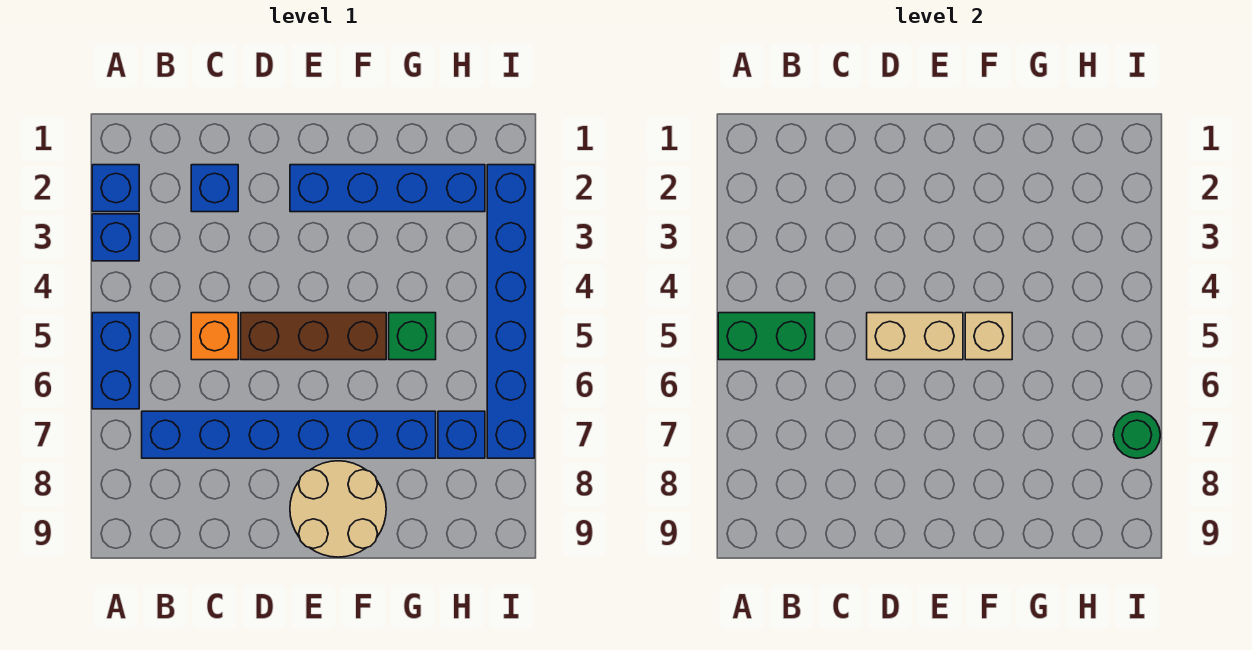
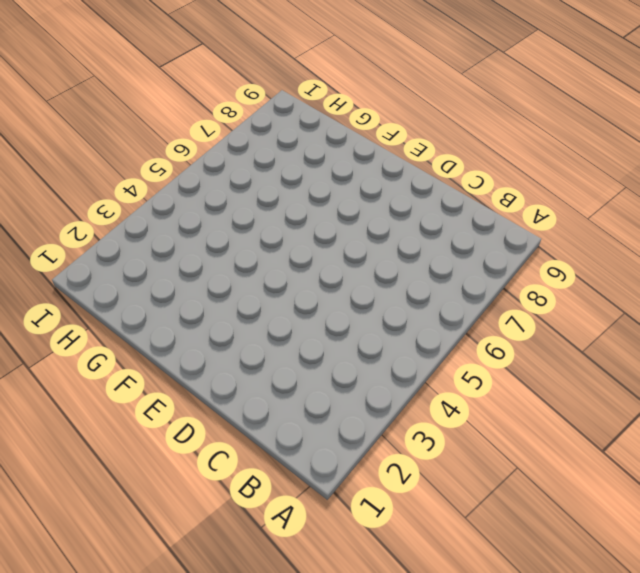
none -> blue 1x1 brick [92,165,139,212]
none -> blue 1x1 brick [92,214,139,261]
none -> blue 1x2 brick [92,313,139,409]

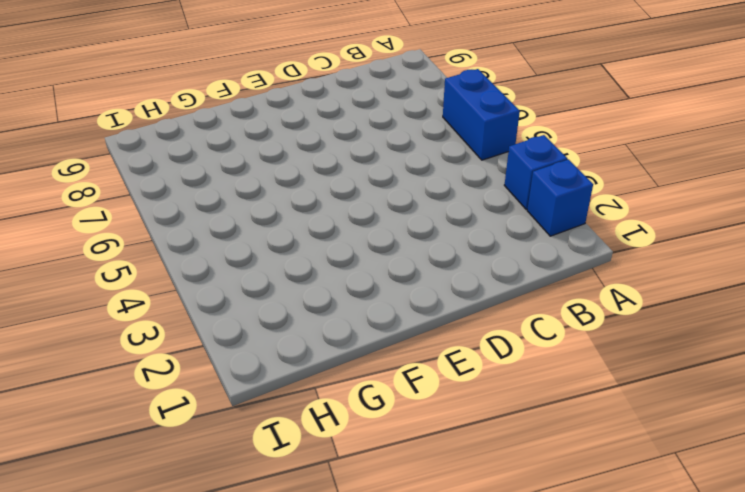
none -> blue 1x6 brick [142,411,436,458]
none -> blue 1x1 brick [191,165,238,212]
none -> orange 1x1 brick [191,313,238,360]

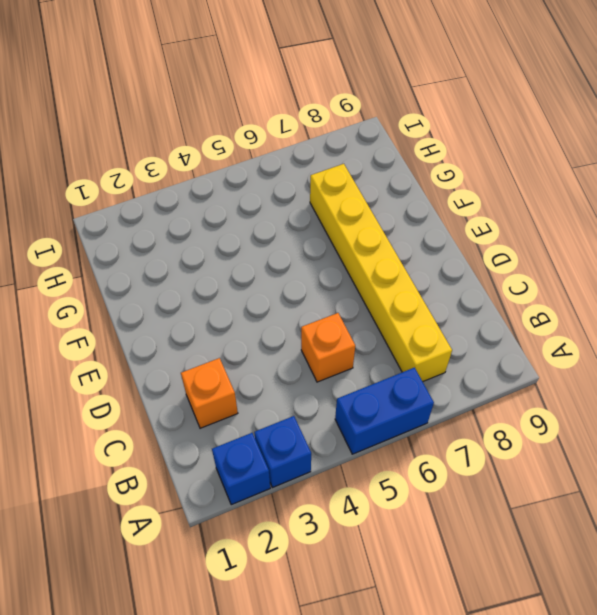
yellow 1x6 brick [310,164,452,382] -> blue 1x6 brick [142,411,436,458]
orange 1x1 brick [181,358,238,428] -> blue 1x1 brick [191,165,238,212]
none -> brown 1x3 brick [241,313,386,360]
none -> blue 1x4 brick [290,165,485,212]
none -> tan 2x2 round brick [290,461,386,557]

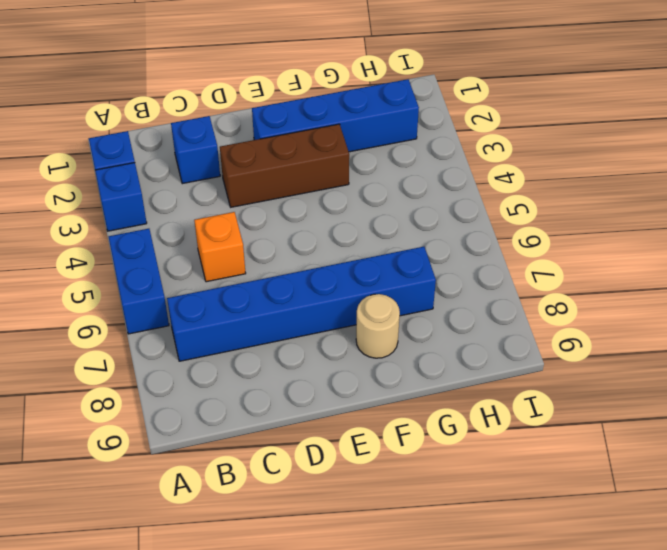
brown 1x3 brick [220,124,349,207] -> brown 1x3 brick moved to [241,313,386,360]
tan 1x1 round brick [356,294,400,358] -> tan 2x2 round brick [290,461,386,557]
none -> green 1x1 brick [389,313,436,360]
none -> blue 1x1 brick [438,411,485,458]
none -> blue 1x6 brick [487,165,534,458]

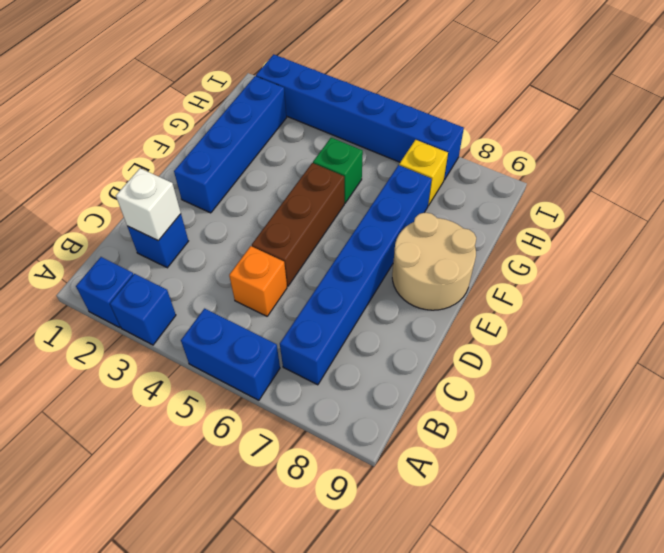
white 1x1 brick [116,168,181,241] -> none
yellow 1x1 brick [399,140,448,206] -> blue 1x1 brick [438,411,485,458]
none -> green 1x2 brick [718,313,815,360]
none -> tan 1x2 brick [867,313,963,360]
none -> tan 1x1 brick [965,313,1012,360]

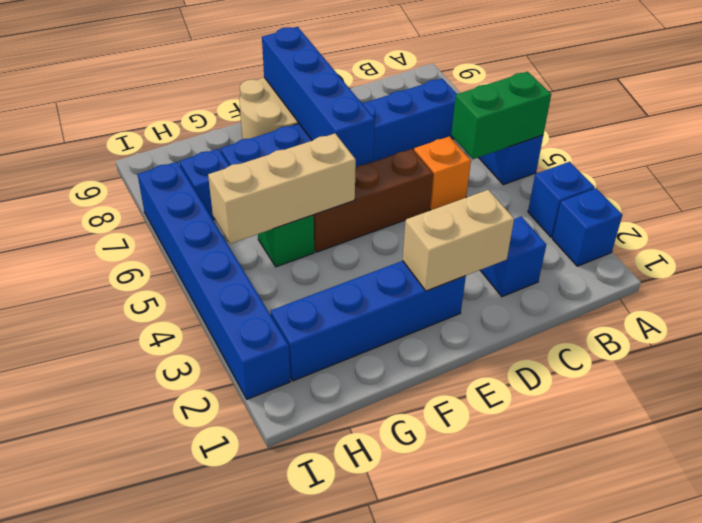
tan 1x2 brick [403,190,514,291] -> tan 1x2 brick moved to [867,313,963,360]
blue 1x4 brick [262,27,375,166] -> none
tan 1x3 brick [208,134,356,244] -> tan 1x1 brick [965,313,1012,360]
none -> green 1x1 round brick [1113,412,1160,458]

